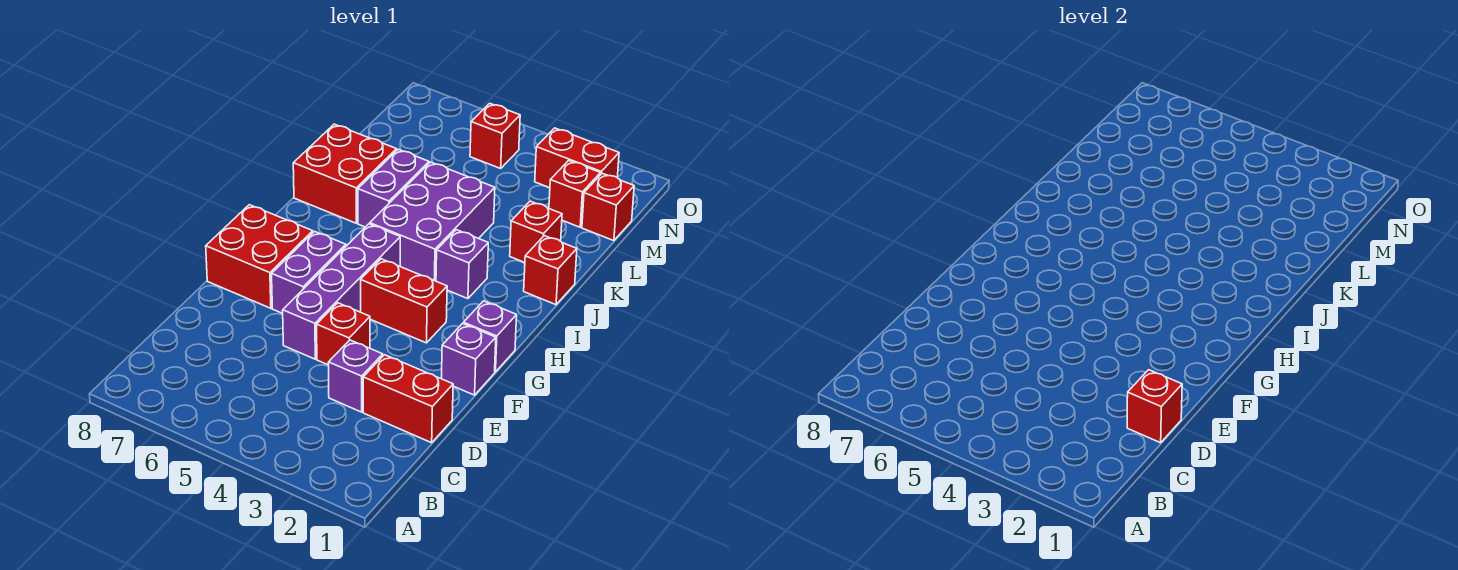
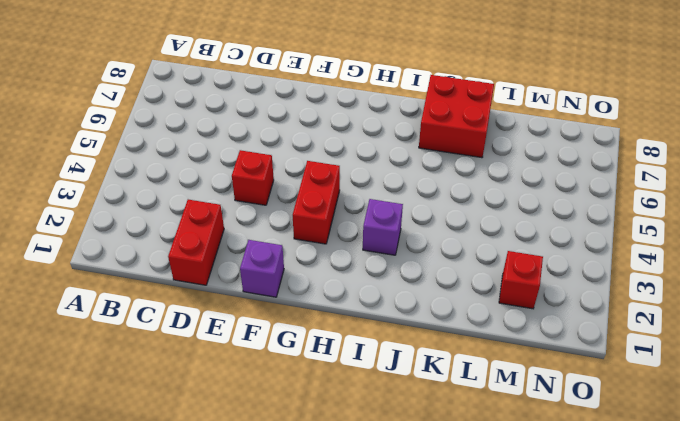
none -> purple 1x1 brick [328,340,383,412]
none -> purple 1x4 brick [283,224,400,359]
none -> purple 1x2 brick [272,232,346,313]

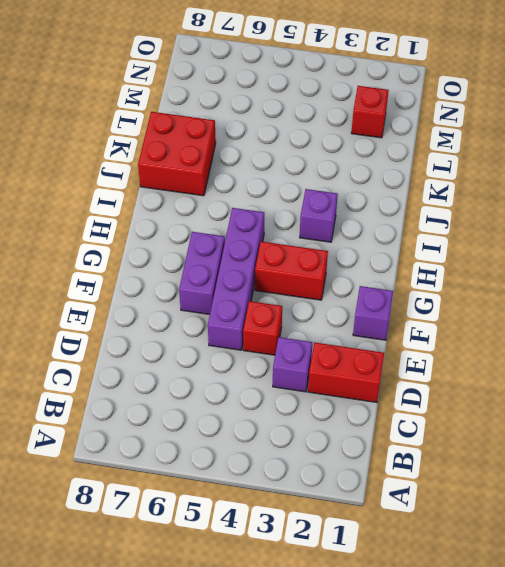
none -> red 2x2 brick [206,205,313,308]
none -> purple 1x1 brick [463,301,517,372]
none -> purple 2x3 brick [370,162,495,281]

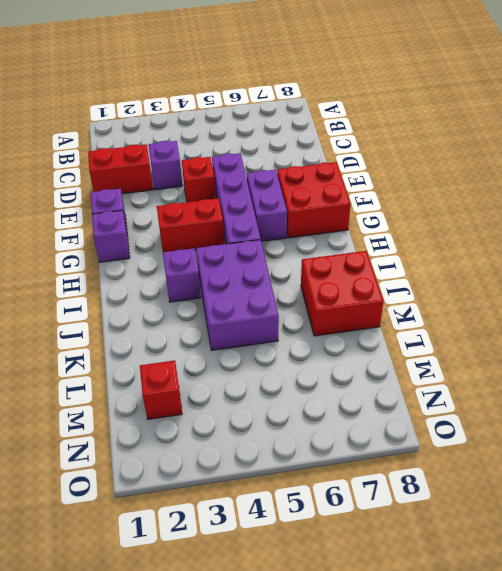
none -> red 1x1 brick [524,236,577,305]
none -> purple 1x2 brick [358,149,429,227]
none -> red 1x1 brick [510,201,562,263]

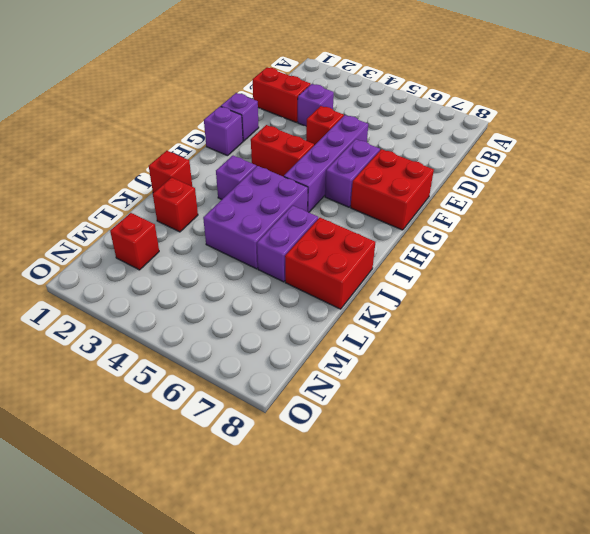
none -> red 1x1 brick [582,173,634,241]
none -> red 1x2 brick [535,128,619,188]
none -> red 1x1 brick [470,103,520,168]

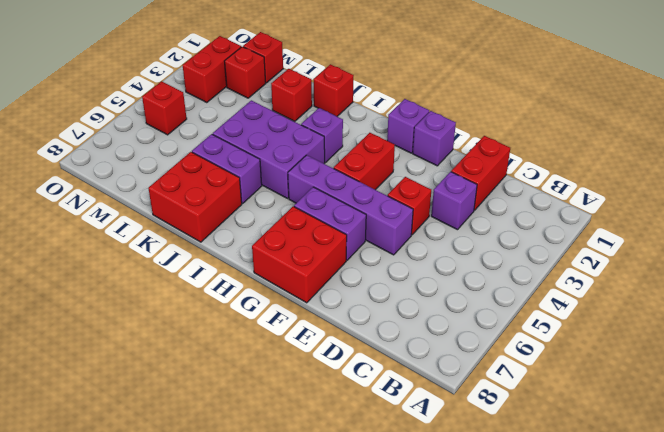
none -> red 1x1 brick [1127,370,1182,443]

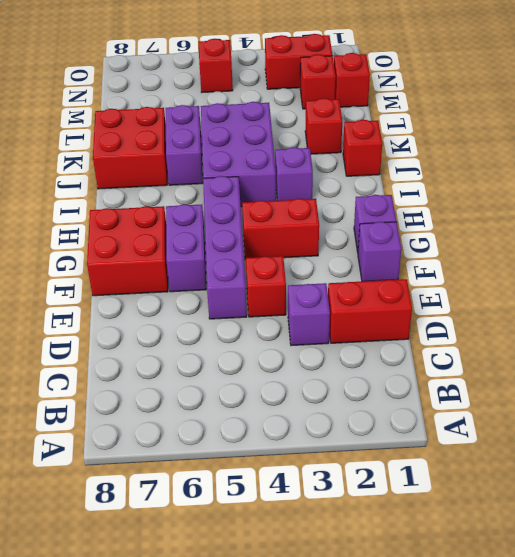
none -> red 1x1 brick [1127,370,1182,443]

